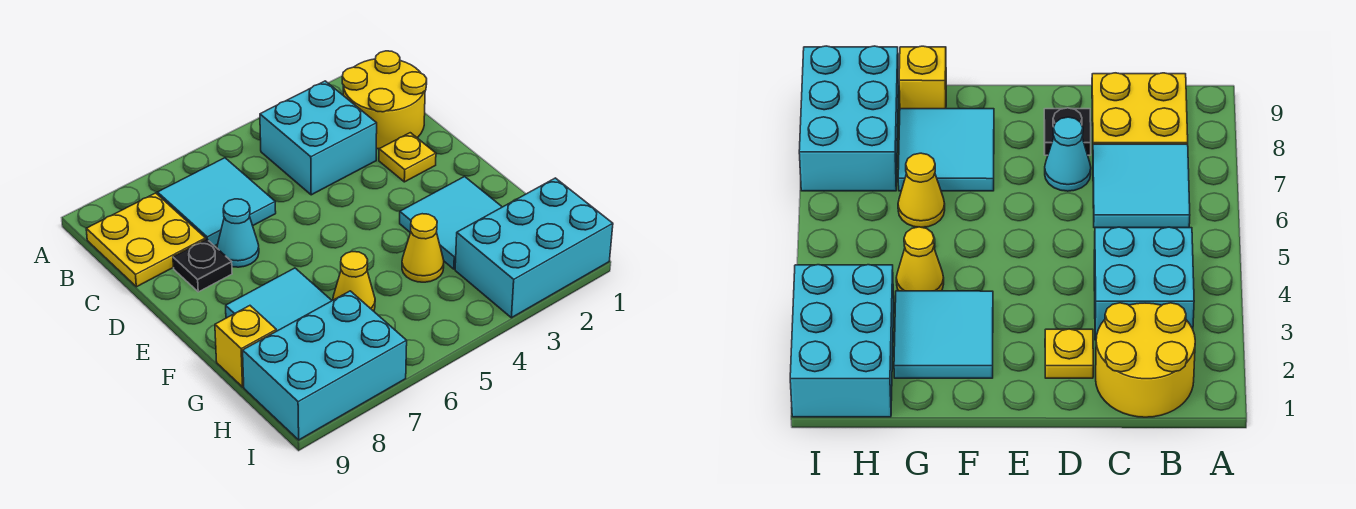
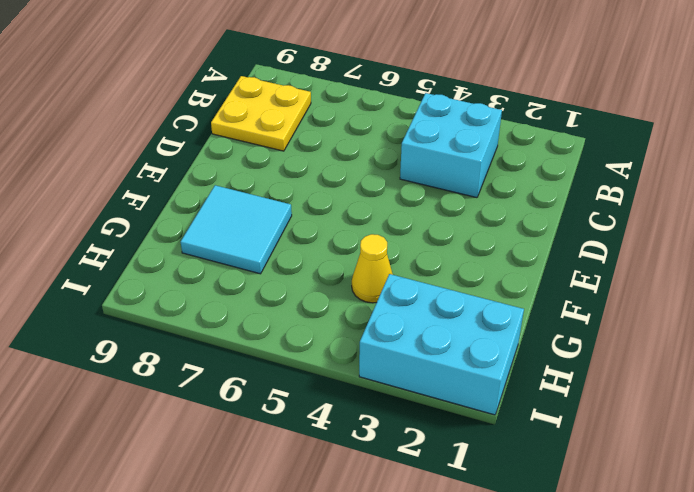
none -> yellow 2x2 round brick [342,51,427,149]
none -> cyan 2x2 tile [157,158,276,246]
none -> yellow 1x1 plate [379,133,436,182]

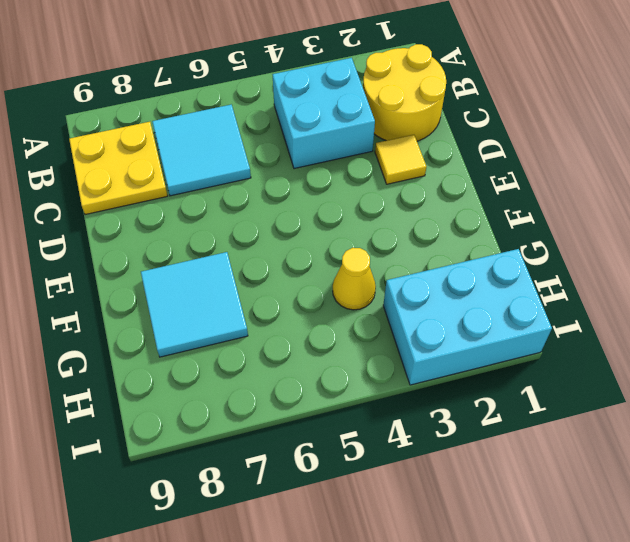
yellow 1x1 tile [375,135,426,184] -> yellow 1x1 plate [379,133,436,182]
none -> cyan 1x1 cone [217,199,259,267]
none -> black 1x1 plate [173,239,232,292]
none -> cyan 2x2 tile [400,177,502,269]

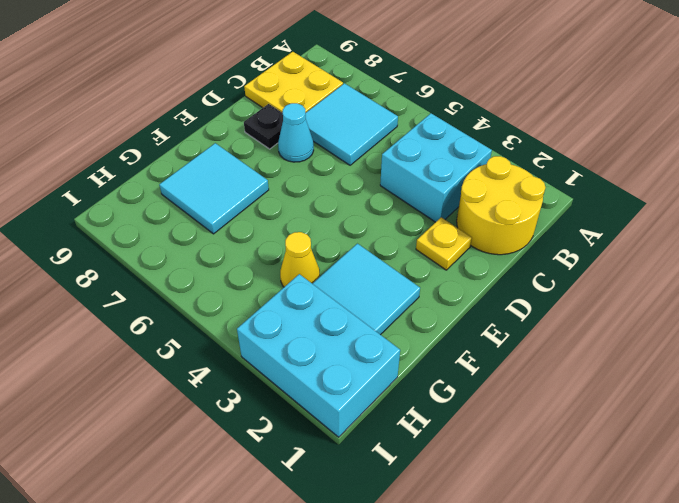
none -> yellow 1x1 cone [333,252,375,311]
none -> yellow 1x1 brick [215,306,277,387]
none -> cyan 2x3 brick [243,291,407,440]

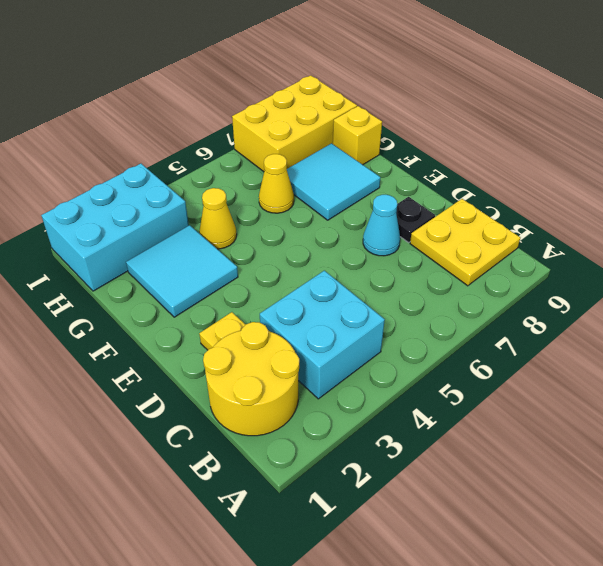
yellow 2x3 brick [232,75,357,172] -> cyan 2x3 brick [243,291,407,440]
none -> cyan 2x2 tile [157,158,276,246]

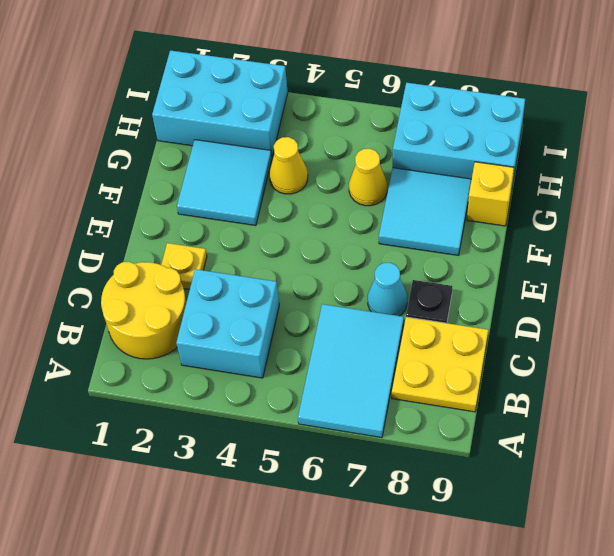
cyan 2x3 tile [298,304,404,438] -> cyan 2x2 tile [157,158,276,246]

